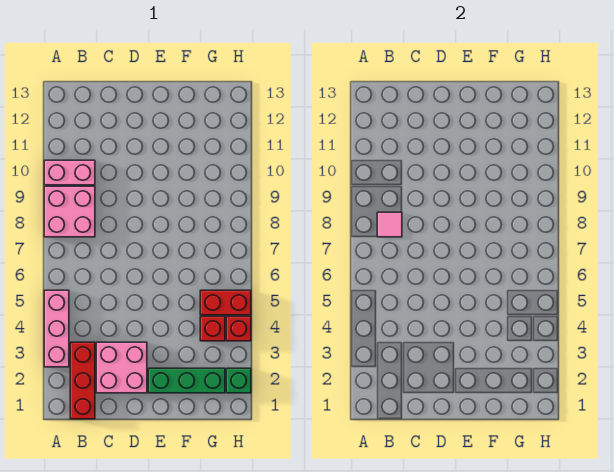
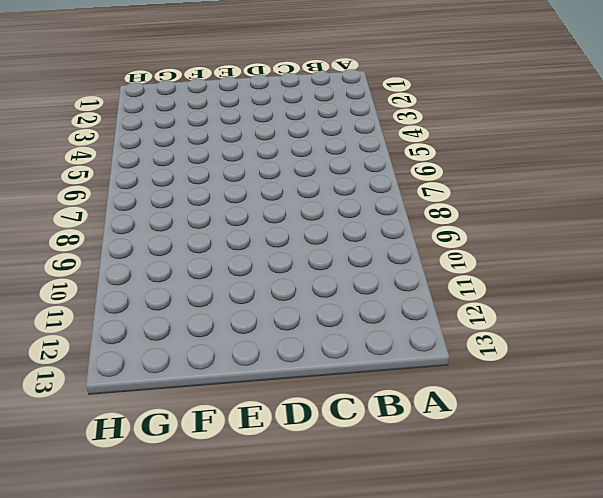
none -> pink 1x3 brick [44,290,69,367]
none -> pink 2x2 brick [44,186,95,237]

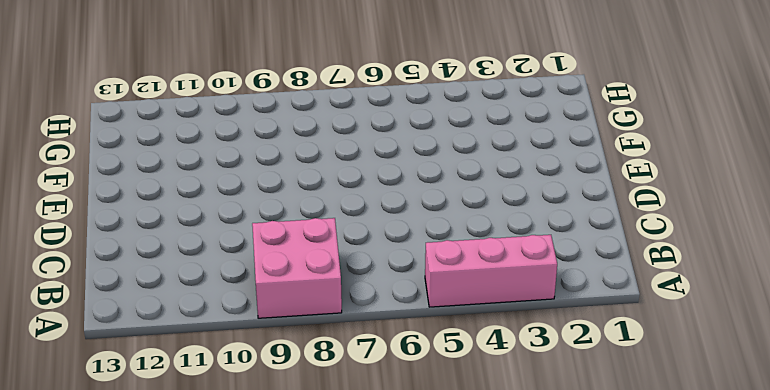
none -> pink 1x2 brick [44,160,95,185]
none -> red 1x3 brick [70,342,95,419]

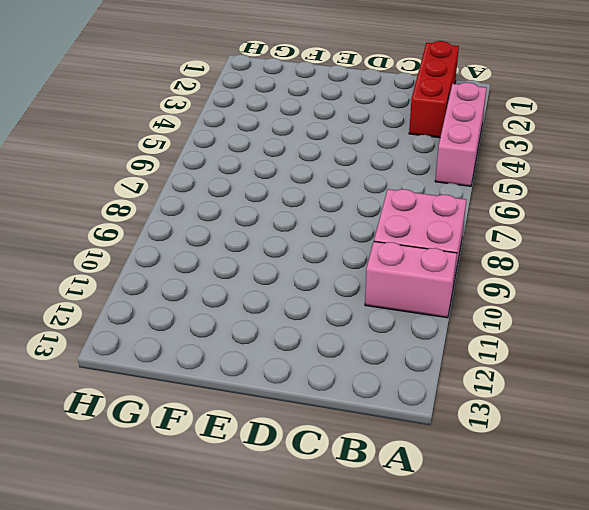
none -> pink 2x2 brick [96,342,147,393]
none -> green 1x3 brick [148,368,225,393]

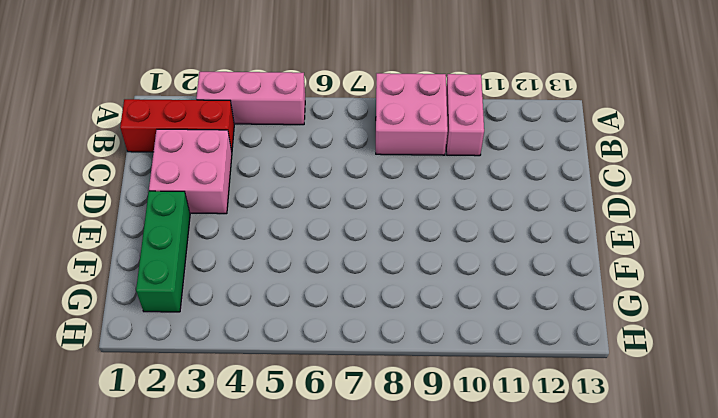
none -> red 1x1 brick [200,316,225,341]
none -> red 1x2 brick [200,290,251,315]

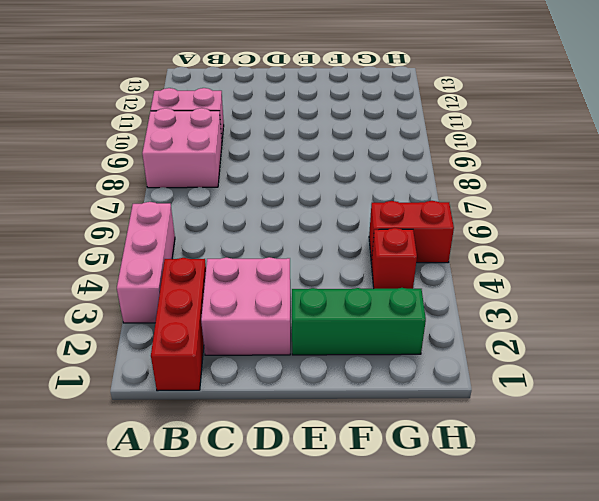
none -> green 1x1 brick [226,368,251,393]
none -> red 1x1 brick [226,316,251,341]

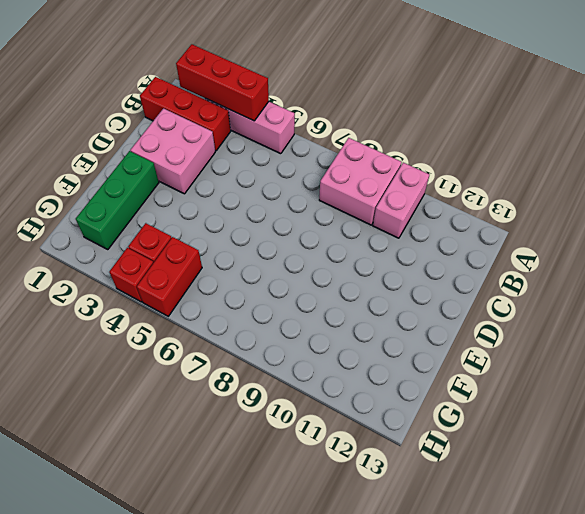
red 1x3 brick [176,44,269,121] -> none
none -> green 1x1 brick [226,368,251,393]
none -> pink 1x1 tile [377,212,402,237]

